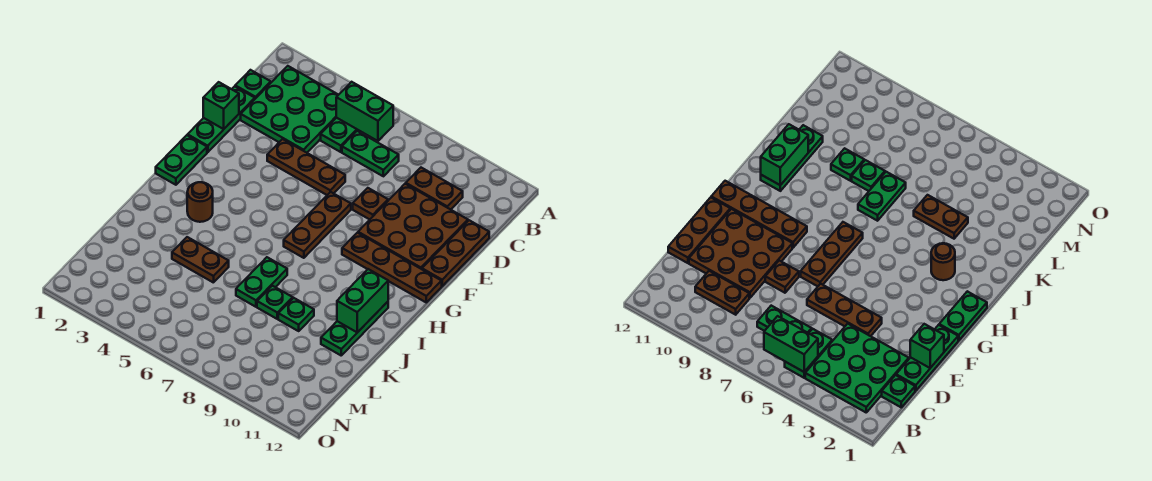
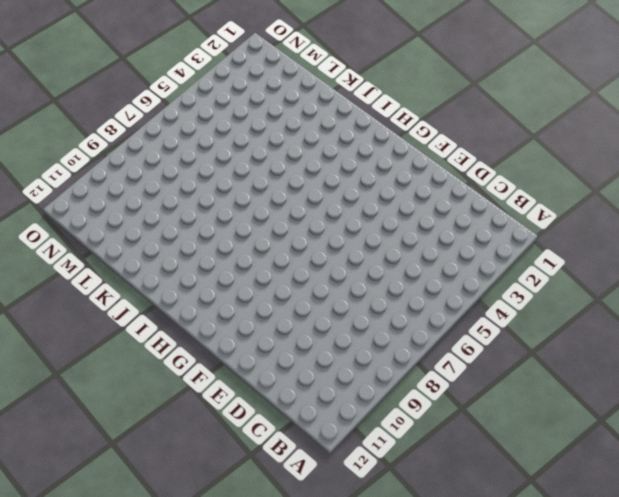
none -> green 3x3 plate [241,66,338,153]
none -> green 1x2 plate [321,118,361,152]
none -> green 1x1 plate [235,70,271,99]

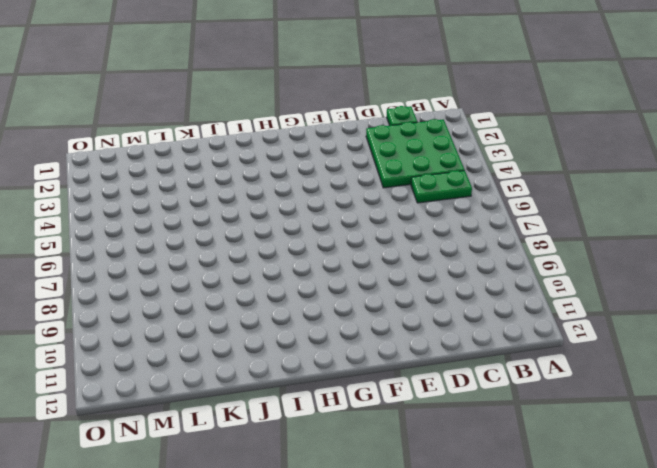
none -> green 1x2 plate [342,131,399,176]
none -> brown 1x2 plate [406,168,463,210]
none -> green 1x3 plate [188,86,255,152]

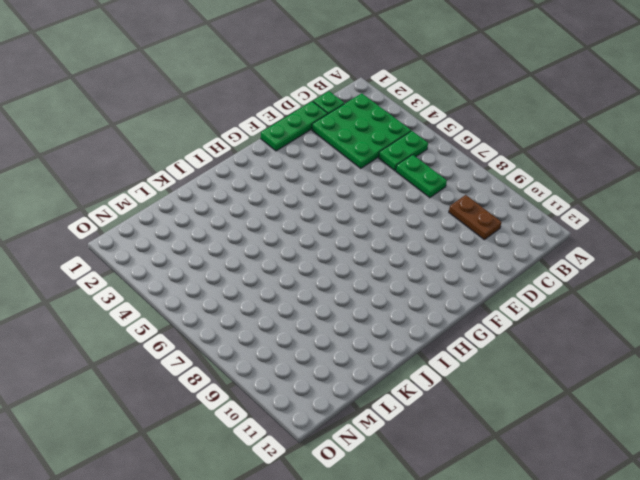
none -> brown 3x3 plate [358,184,468,269]
none -> brown 1x3 plate [422,220,489,286]
none -> brown 1x3 plate [267,139,345,195]

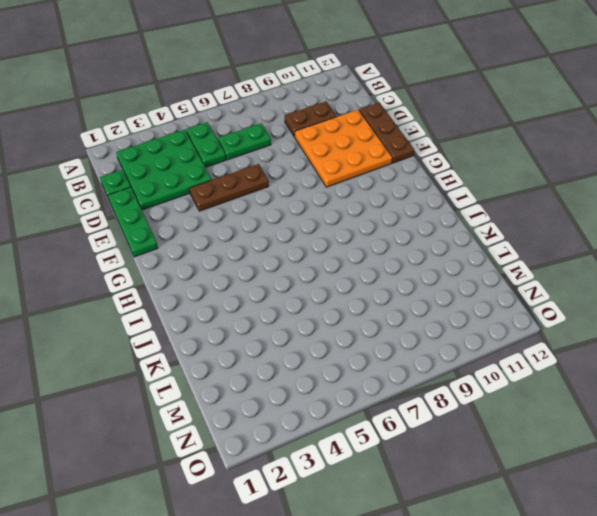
orange 3x3 plate [295,110,392,187] -> brown 3x3 plate [358,184,468,269]
none -> brown 1x1 plate [353,188,388,219]
none -> brown 1x3 plate [284,192,351,258]
none -> green 1x2 plate [156,135,207,185]

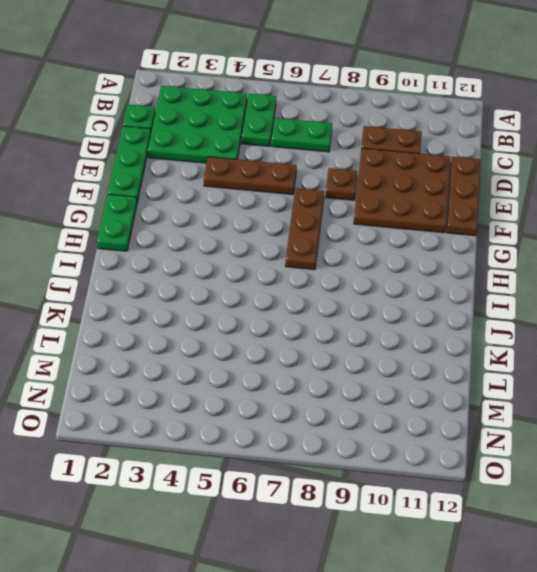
none -> brown 1x4 plate [342,233,442,302]
none -> brown 1x1 round brick [187,182,213,222]
none -> green 1x3 plate [321,302,388,355]

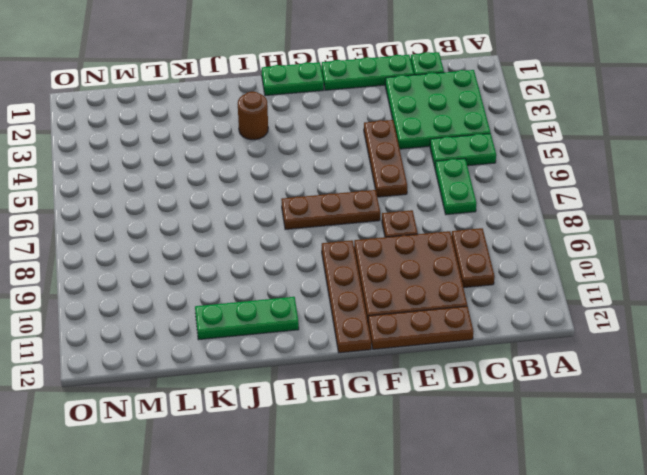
none -> green 1x2 plate [236,257,287,307]
none -> brown 1x2 plate [172,237,229,283]
none -> green 1x1 plate [257,286,293,319]

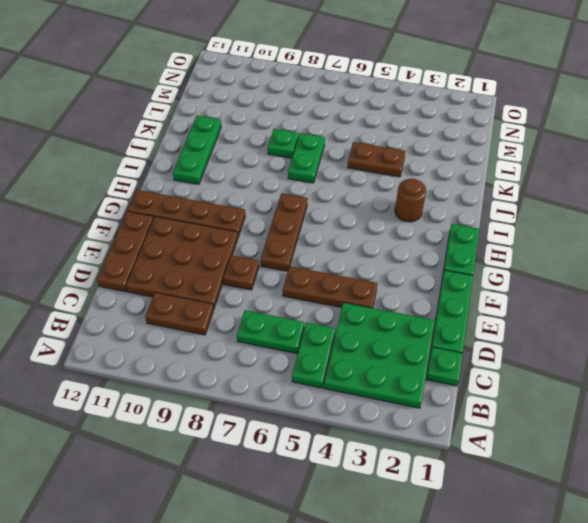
none -> green 1x1 plate [278,298,314,331]
none -> green 1x2 brick [336,82,393,141]
none -> green 1x1 brick [203,82,239,129]

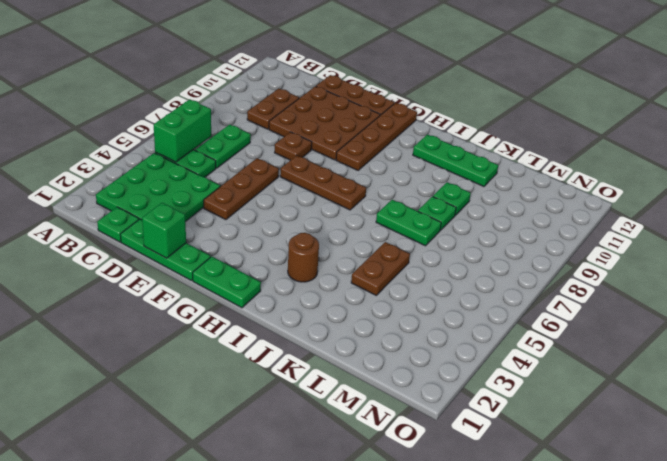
none -> green 1x2 brick [337,269,388,332]

